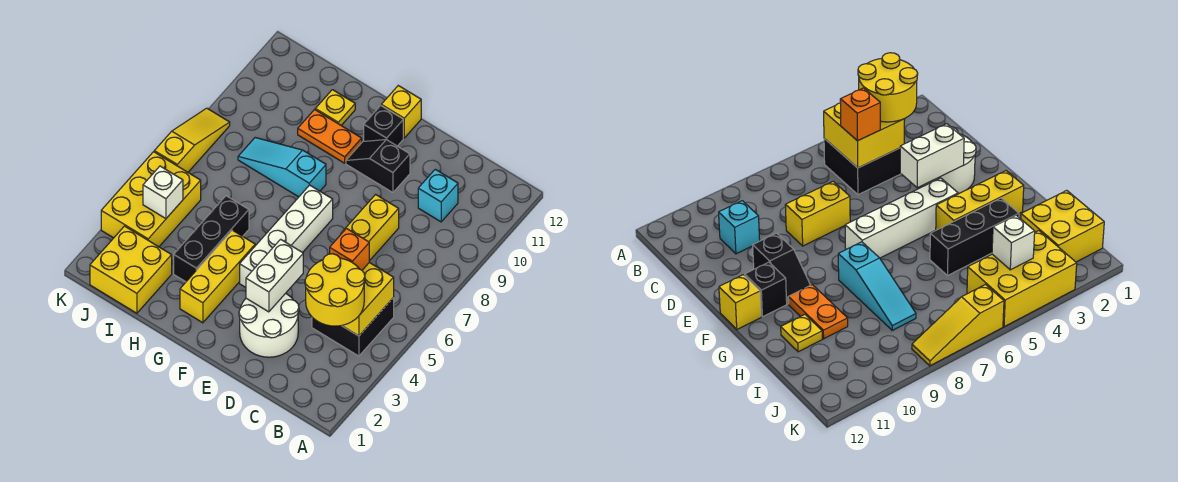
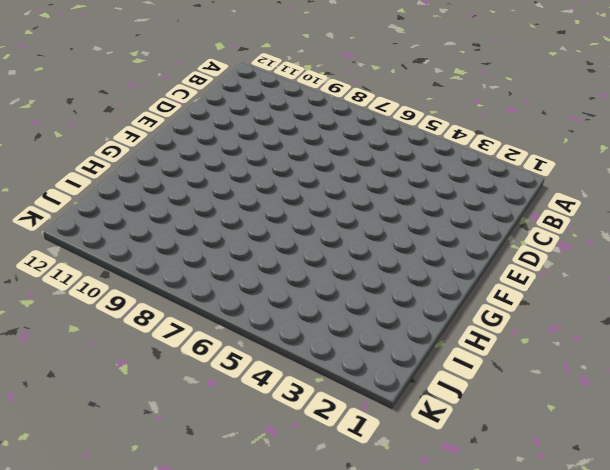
none -> black 2x2 brick [312,297,394,356]
none -> cyan 1x1 brick [418,169,458,222]
none -> white 2x2 round brick [239,293,299,357]

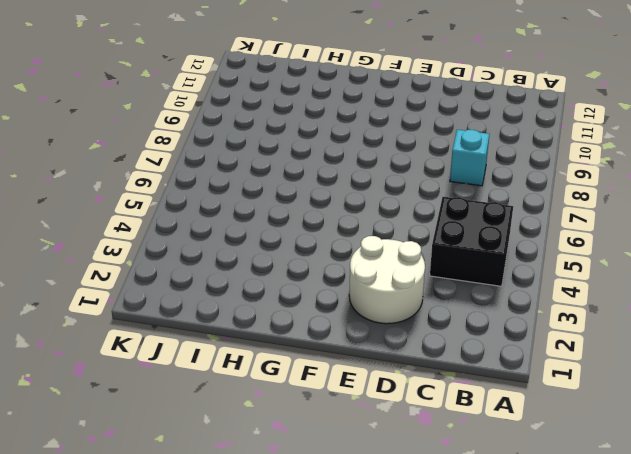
cyan 1x1 brick [450,130,489,186] -> cyan 1x1 brick moved to [418,169,458,222]
none -> yellow 1x2 brick [341,195,399,261]
none -> black 1x2 slope [346,140,410,193]
none -> white 1x4 brick [240,185,333,287]

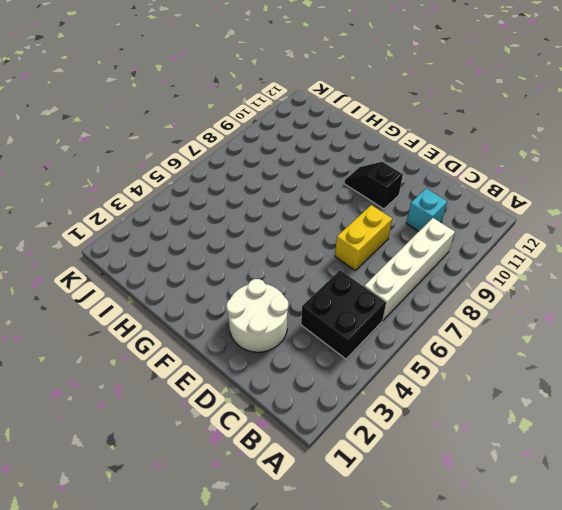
white 1x4 brick [364,218,455,320] -> white 1x4 brick moved to [240,185,333,287]
none -> black 1x1 brick [364,105,403,146]
none -> yellow 1x1 brick [381,86,421,138]
none -> yellow 1x3 brick [180,230,255,323]

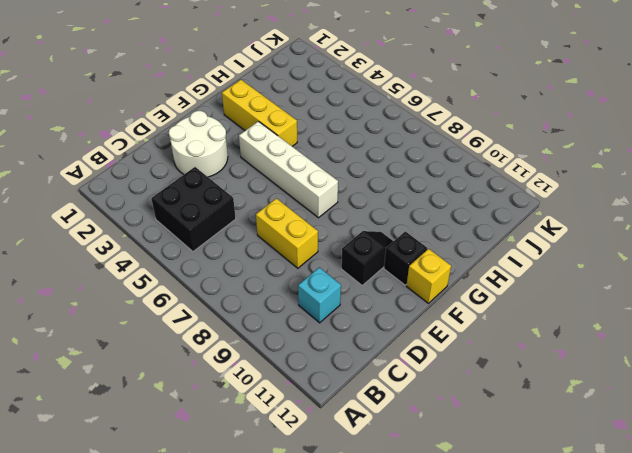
none -> cyan 1x3 slope [238,138,326,197]
none -> orange 1x2 plate [298,110,362,163]
none -> black 1x3 brick [174,196,249,282]

